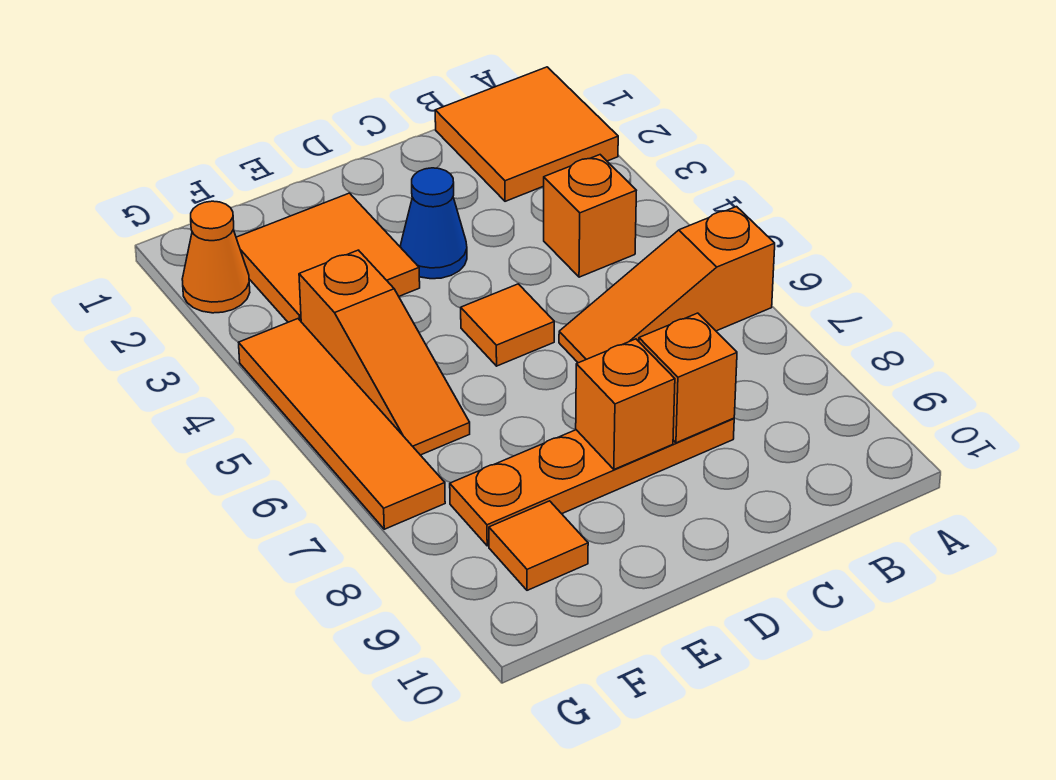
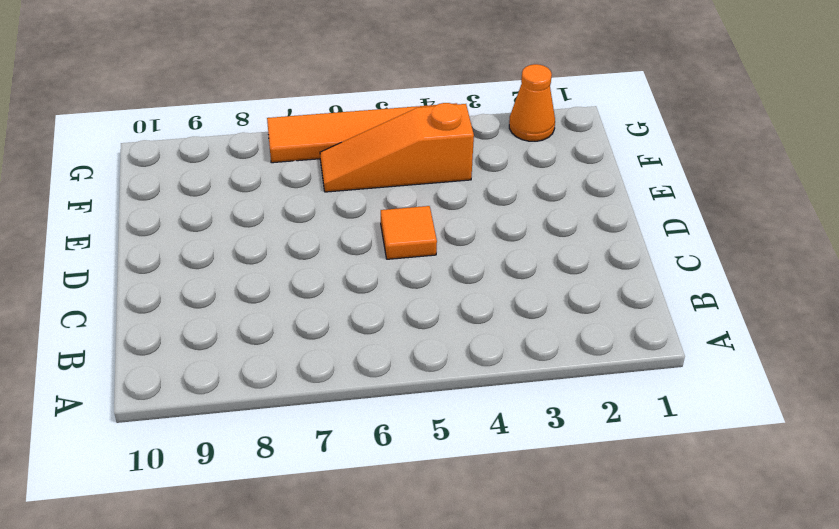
none -> orange 2x2 tile [435,67,618,201]
none -> orange 1x3 slope [559,207,775,363]
none -> orange 1x1 brick [544,155,636,277]

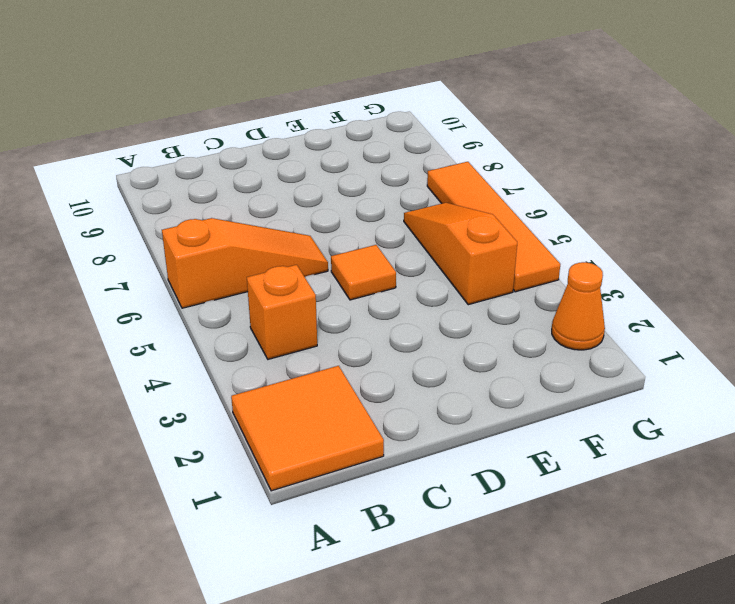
none -> orange 1x4 plate [450,418,734,546]
none -> blue 1x1 cone [401,168,467,279]
none -> orange 2x2 tile [236,193,420,322]

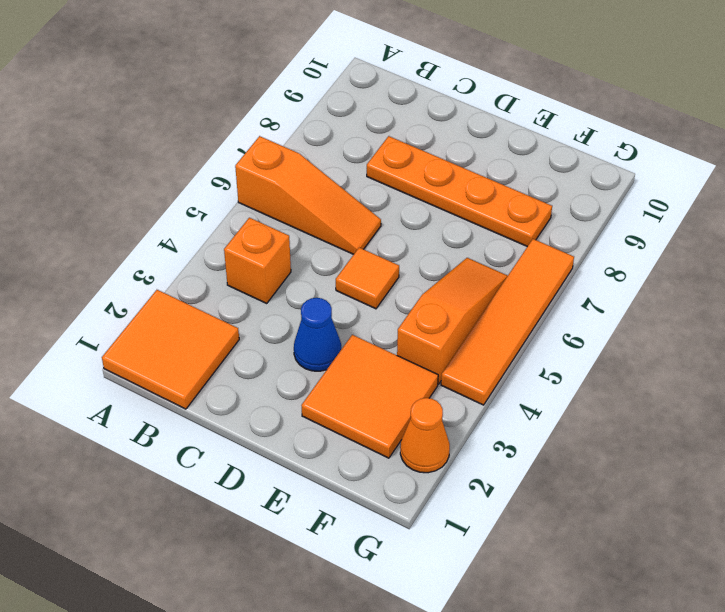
none -> orange 1x1 tile [489,501,588,590]
none -> orange 1x1 brick [639,313,737,443]
none -> orange 1x1 brick [576,339,675,469]

